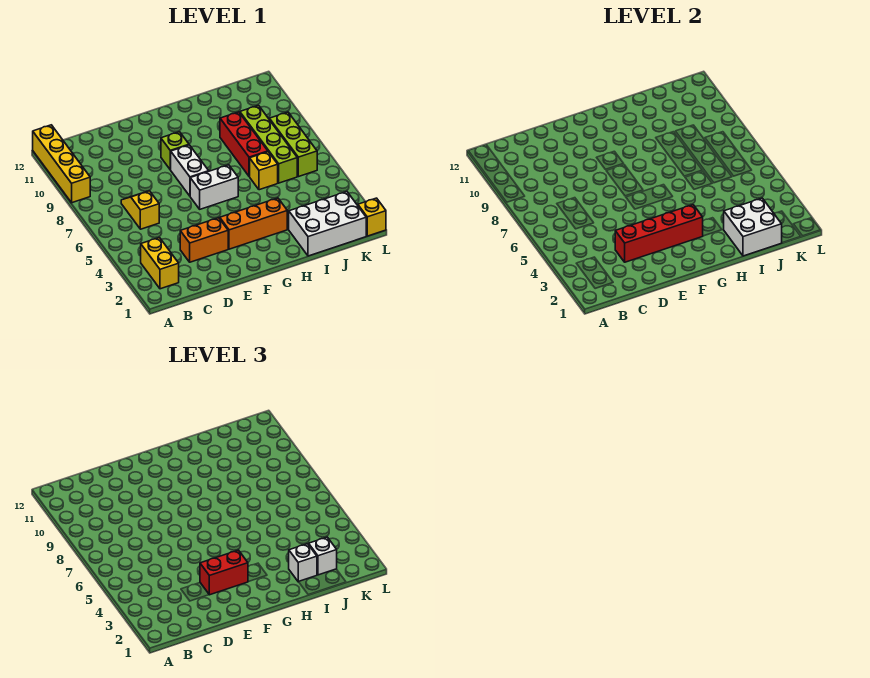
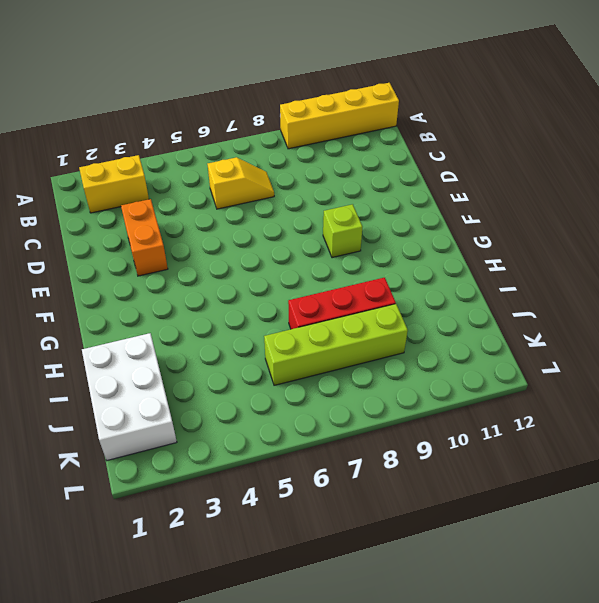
none -> orange 1x3 brick [220,198,287,249]
none -> white 1x2 brick [190,165,238,209]
none -> white 1x2 brick [171,145,209,196]

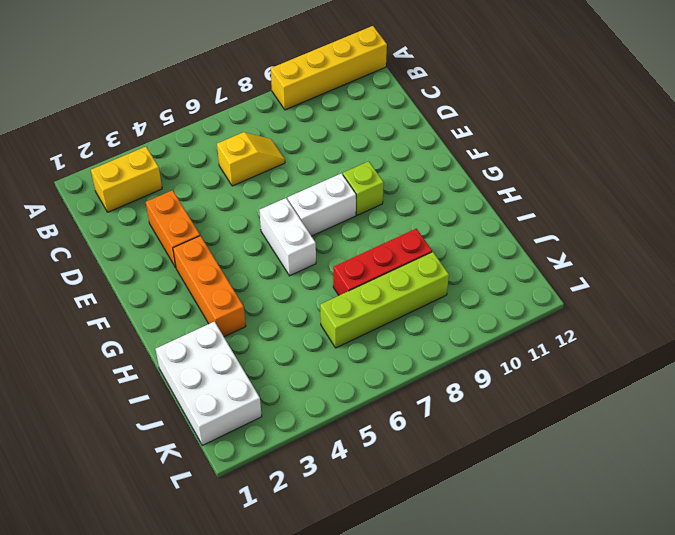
none -> yellow 1x1 brick [250,152,278,190]
none -> lime 1x3 brick [269,112,317,177]
none -> yellow 1x1 brick [358,198,386,236]

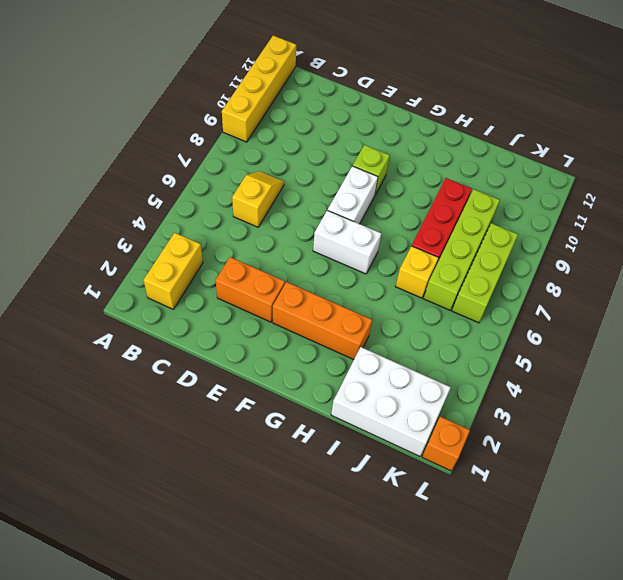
orange 1x1 brick [422,417,470,471] -> yellow 1x1 brick [358,198,386,236]
none -> red 1x4 brick [615,205,703,262]
none -> white 2x2 brick [724,198,782,256]
none -> red 1x2 brick [200,550,248,595]

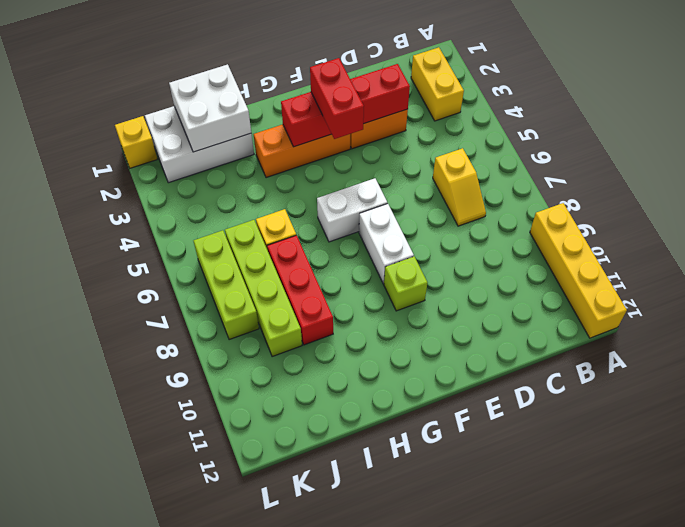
red 1x2 brick [310,58,364,139] -> red 1x2 brick turned to [200,550,248,595]
none -> white 1x1 brick [289,544,317,582]
none -> white 1x1 brick [309,537,337,575]

